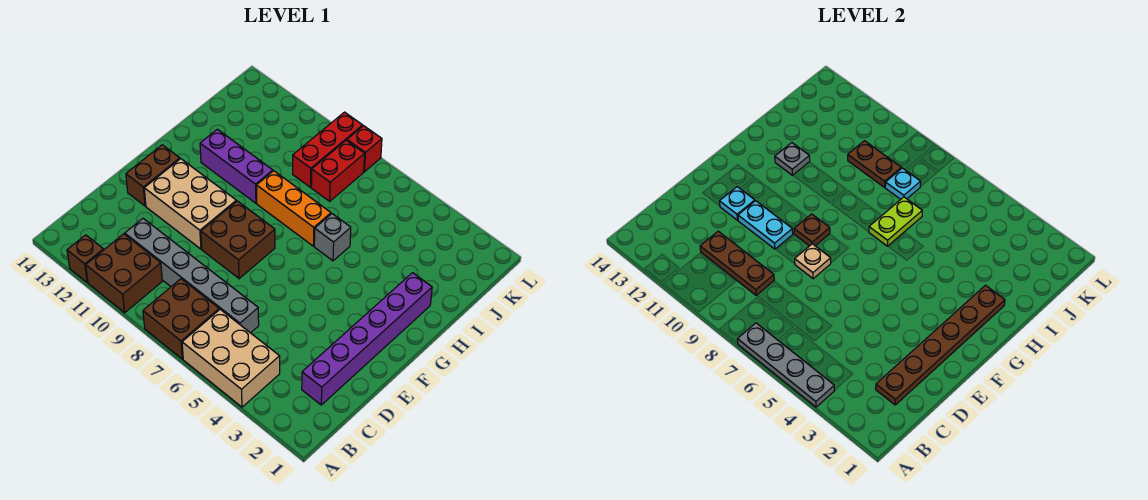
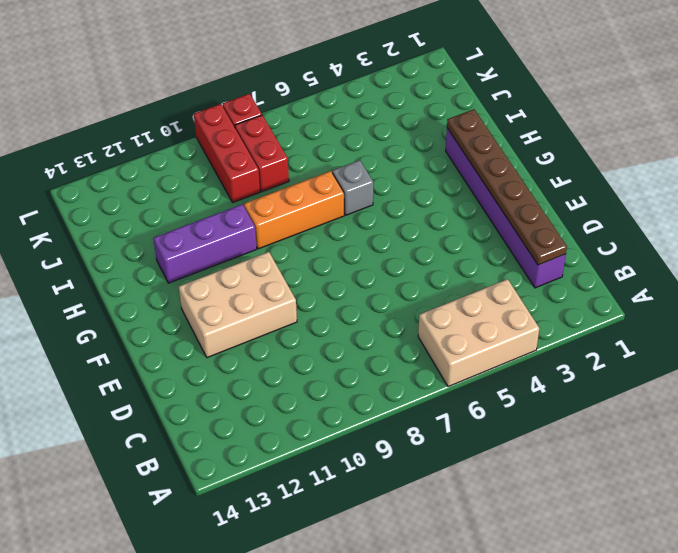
none -> brown 2x2 brick [143,279,219,359]
none -> brown 2x2 brick [86,234,162,313]
none -> brown 1x1 brick [67,235,104,282]

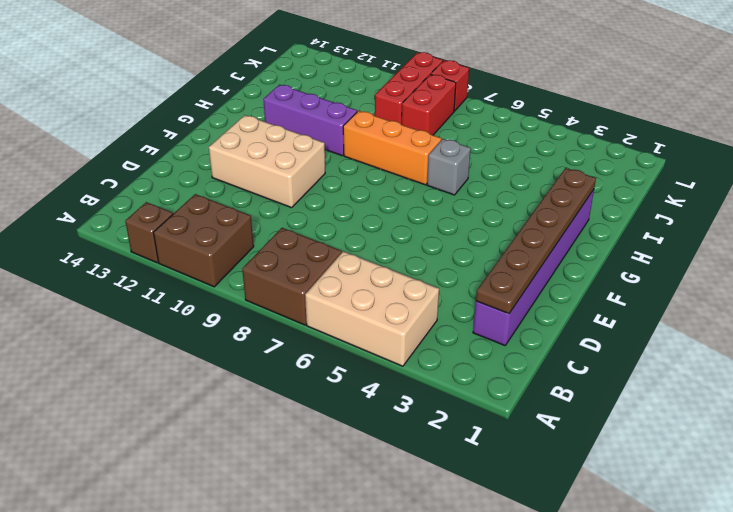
none -> grey 1x6 brick [125,219,259,333]
none -> brown 2x2 brick [201,201,275,279]
none -> brown 1x2 brick [126,145,180,206]

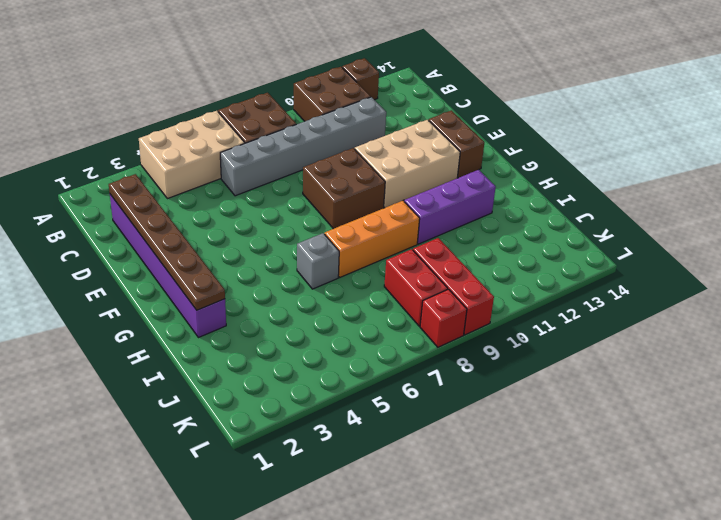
none -> grey 1x4 plate [738,323,835,407]
none -> brown 1x3 plate [700,231,774,296]
none -> tan 1x1 plate [795,244,831,279]

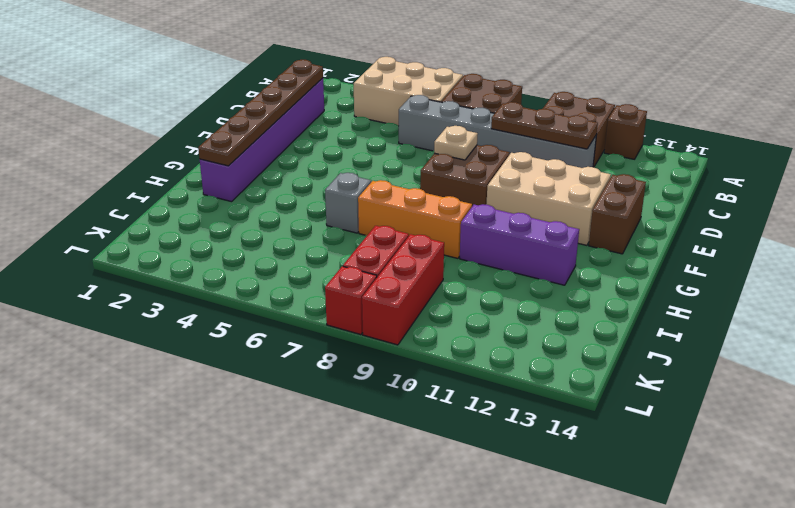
none -> grey 1x4 plate [738,323,835,407]
none -> cyan 1x2 plate [738,201,793,249]
none -> cyan 1x1 plate [719,187,755,220]

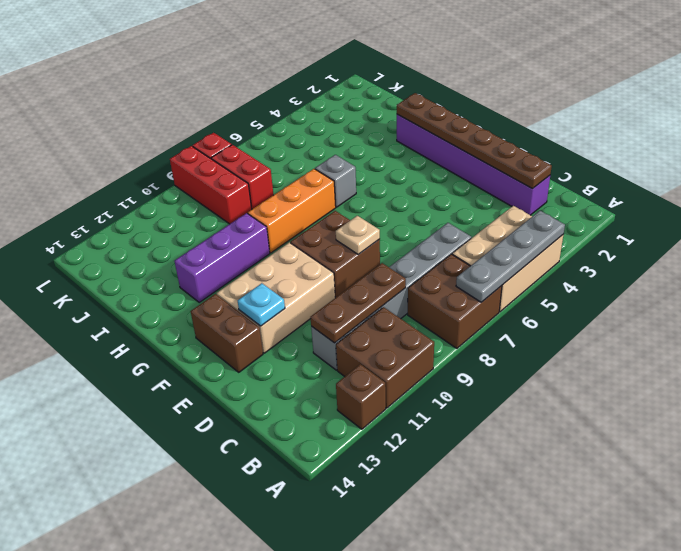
none -> cyan 1x2 plate [738,201,793,249]
none -> brown 1x1 plate [794,214,830,246]
none -> lime 1x2 plate [869,197,922,246]

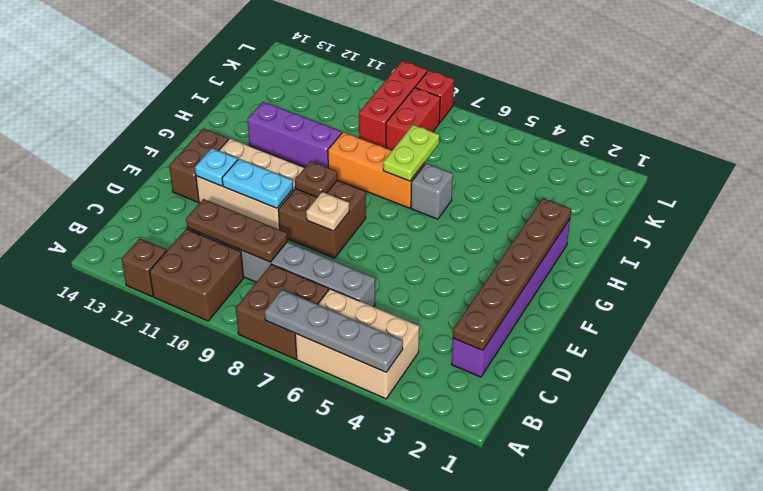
none -> grey 1x1 plate [775,143,810,175]
none -> cyan 1x1 plate [885,168,921,199]
none -> brown 1x2 plate [848,141,901,187]

